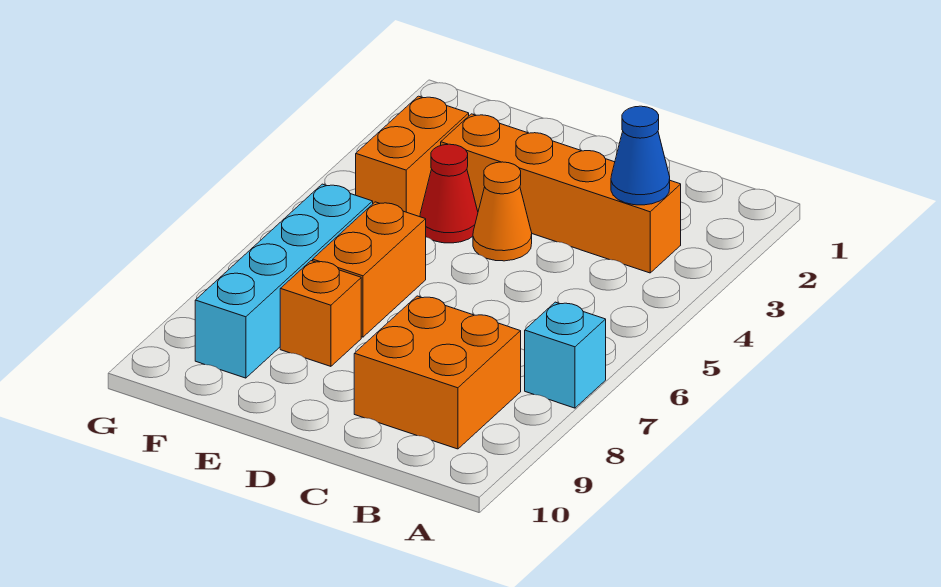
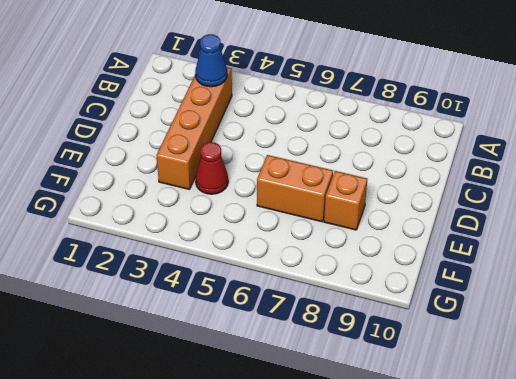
none -> cyan 1x1 brick [525,302,606,408]
none -> orange 2x2 brick [354,296,521,449]

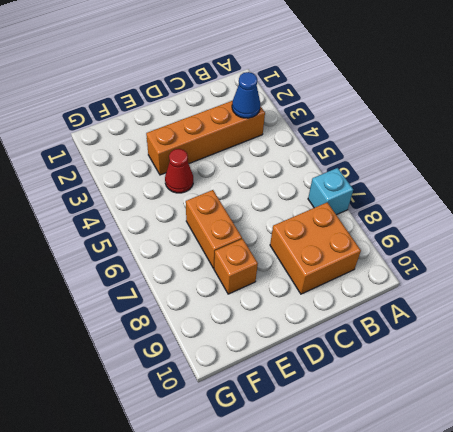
none -> orange 1x1 cone [473,162,532,261]
none -> orange 1x2 brick [356,96,469,217]

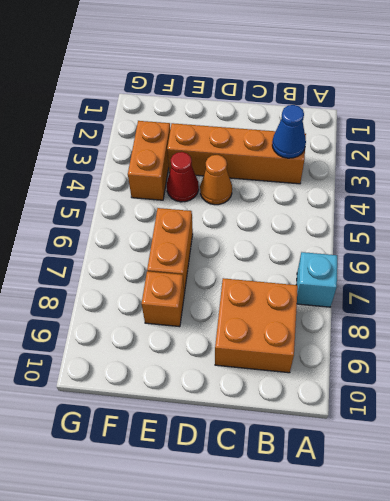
none -> cyan 1x4 brick [195,184,373,378]

